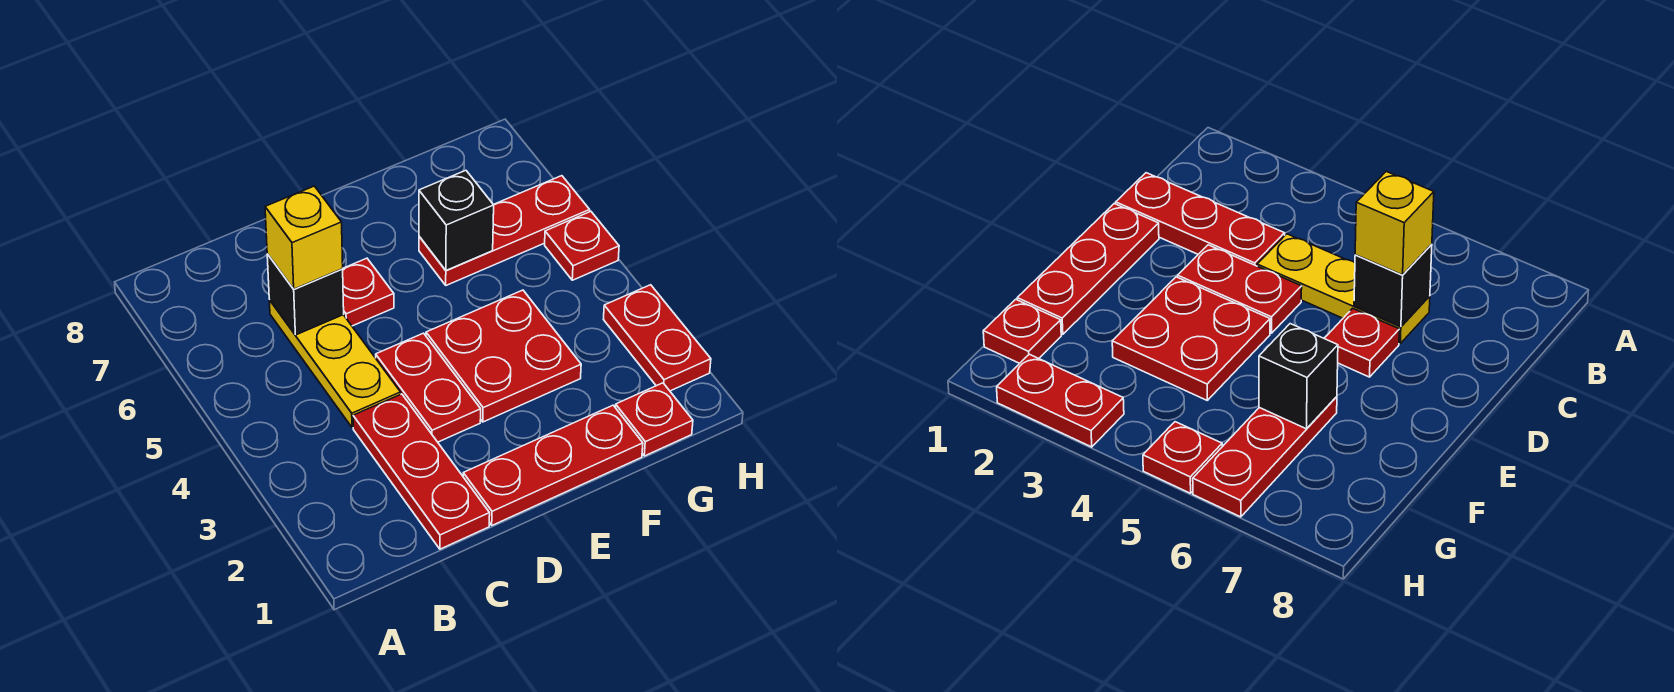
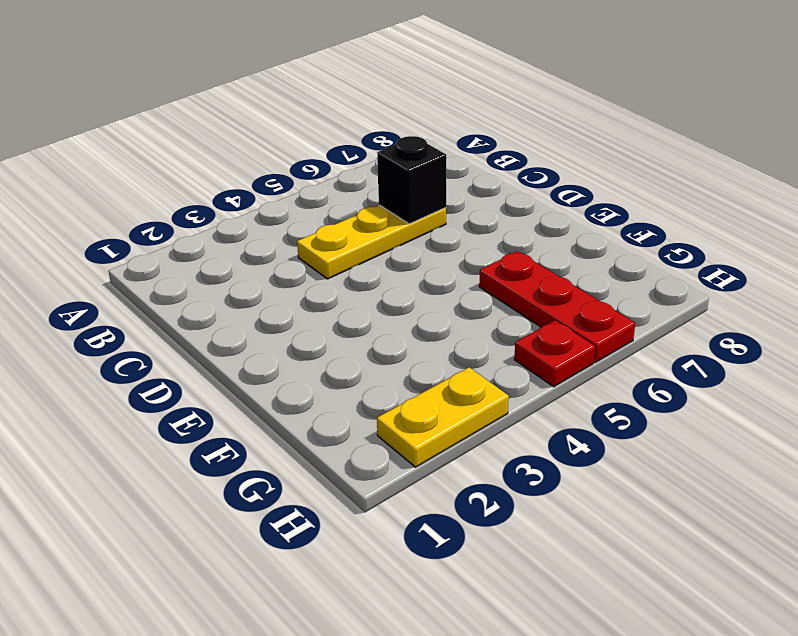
yellow 1x2 plate [377,367,509,467] -> red 1x2 plate [603,285,711,391]
none -> red 1x3 plate [353,394,490,549]
none -> red 1x3 plate [463,405,643,525]
none -> red 1x2 plate [376,333,481,442]

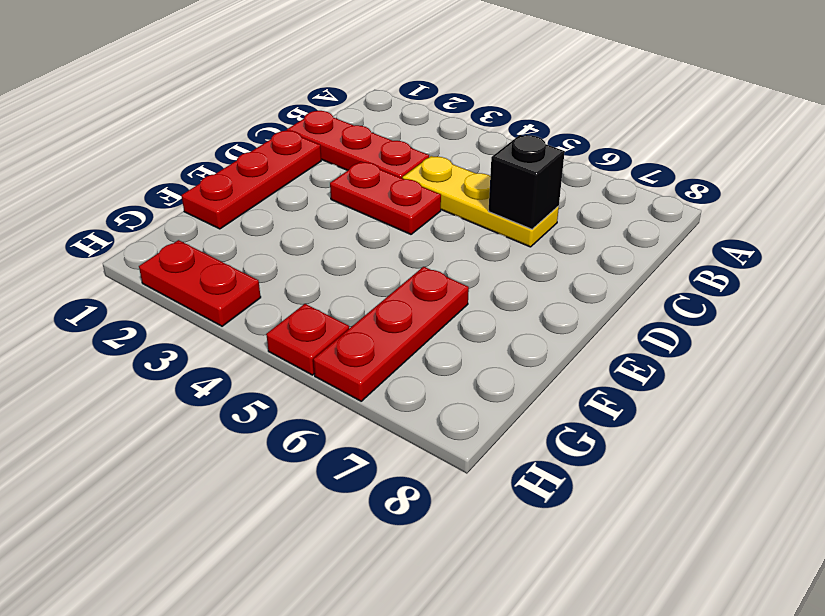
none -> red 1x1 plate [343,258,394,326]
none -> red 2x2 plate [426,290,581,422]
none -> red 1x1 plate [615,383,693,456]

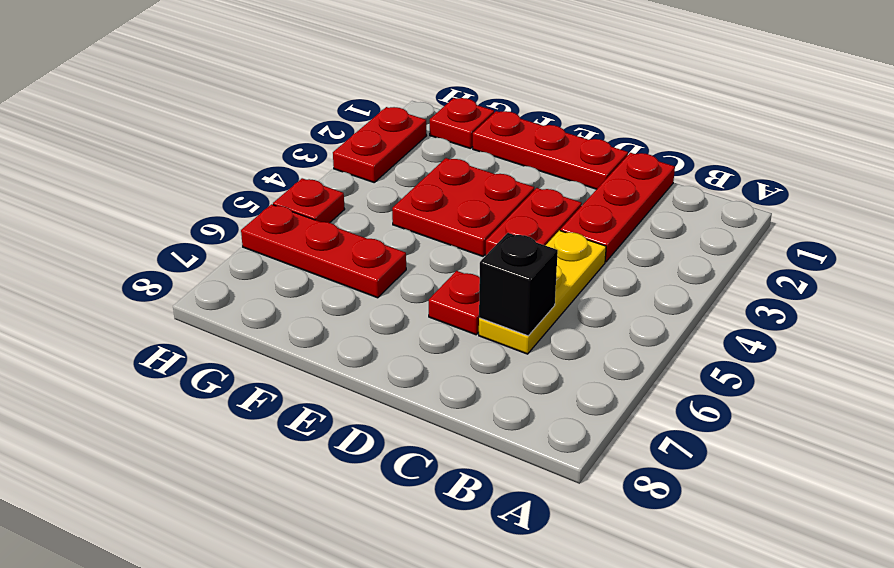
none -> black 1x1 brick [419,170,494,270]
none -> yellow 1x1 brick [265,186,343,289]

